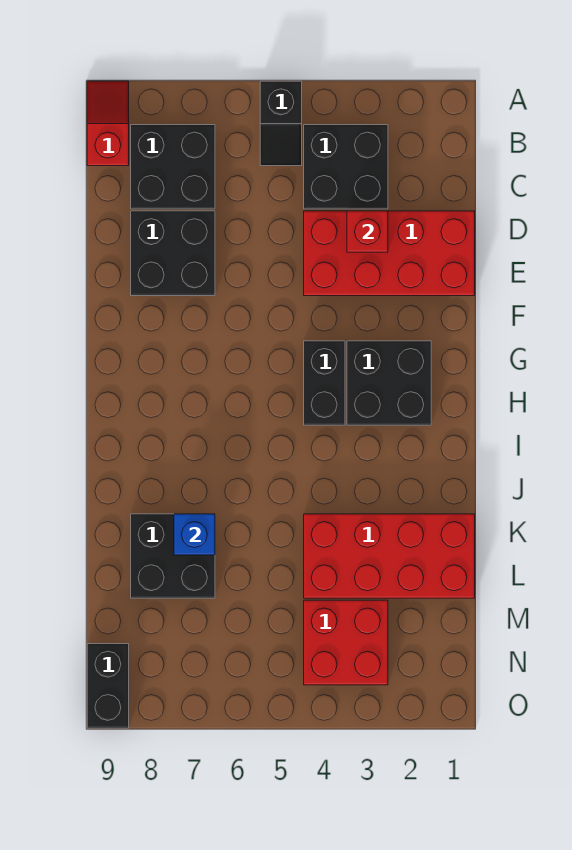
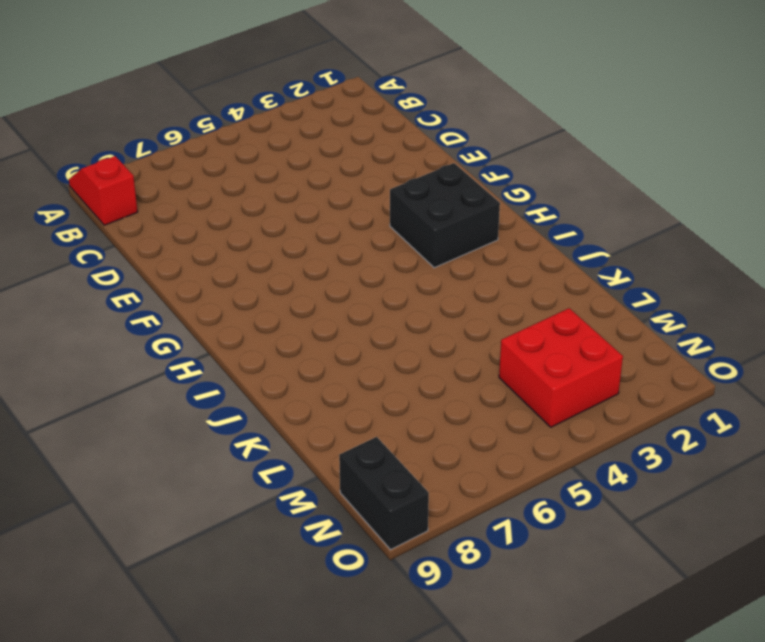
none -> black 1x2 slope [260,81,302,166]
none -> black 2x2 brick [304,125,388,209]
none -> black 2x2 brick [131,125,215,209]

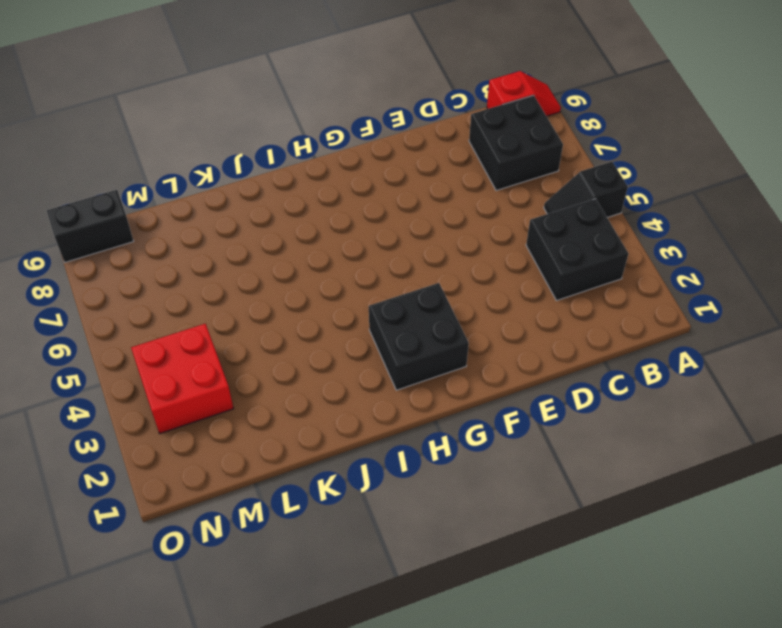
none -> red 2x4 brick [304,211,475,296]
none -> black 2x2 brick [131,211,215,296]
none -> black 1x2 brick [304,341,345,425]

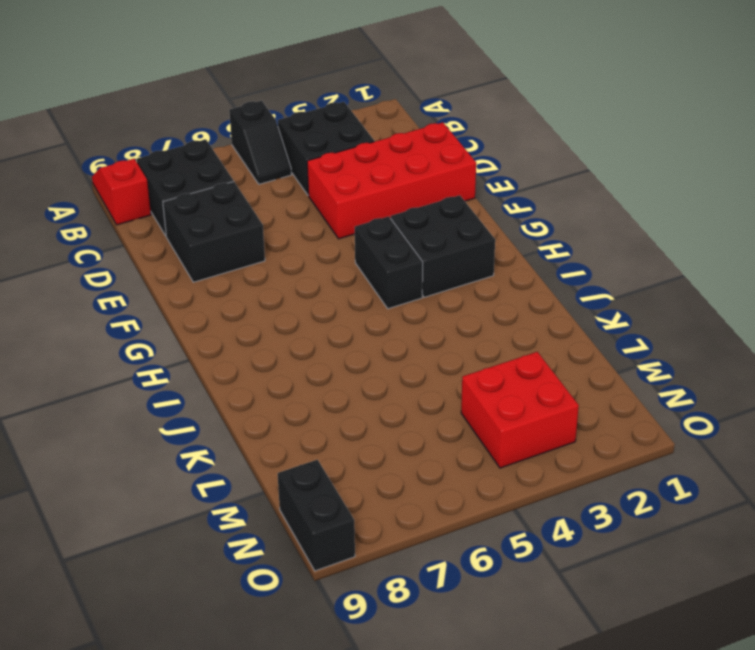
none -> red 2x4 brick [304,514,475,598]
none -> black 2x2 brick [131,514,215,598]
none -> red 1x1 brick [347,211,388,252]

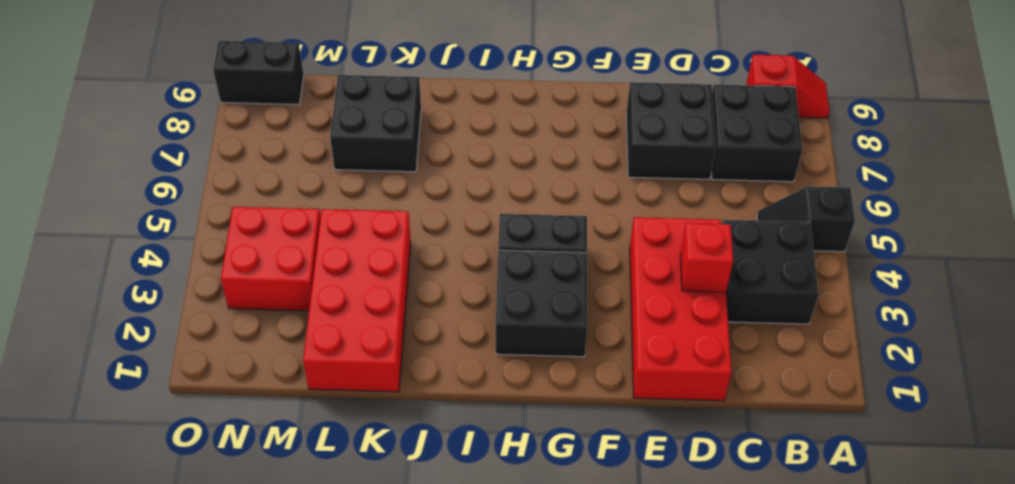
none -> blue 1x1 brick [174,514,215,555]

